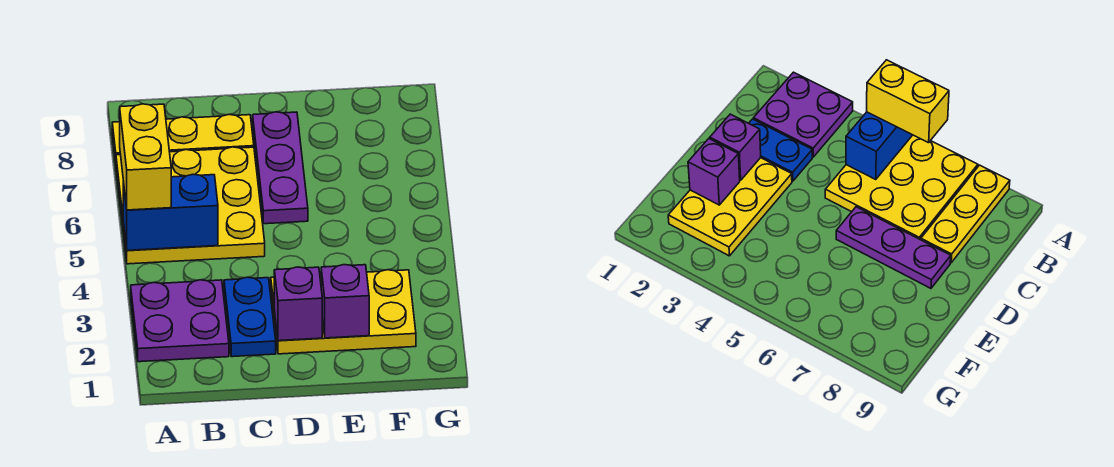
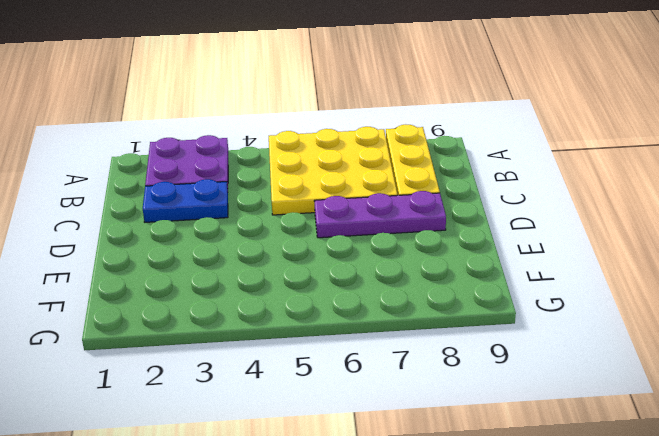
none -> yellow 2x3 plate [271,270,416,354]
none -> blue 1x2 brick [123,174,218,250]

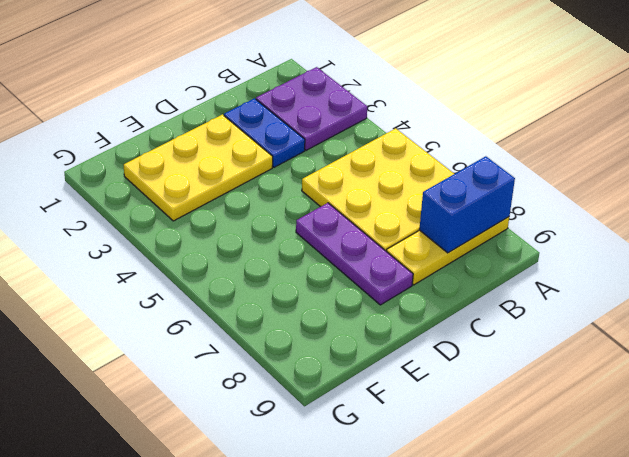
blue 1x2 brick [419,156,515,253] -> blue 1x2 brick moved to [123,174,218,250]
none -> purple 1x1 brick [274,267,322,341]
none -> purple 1x1 brick [321,265,369,338]

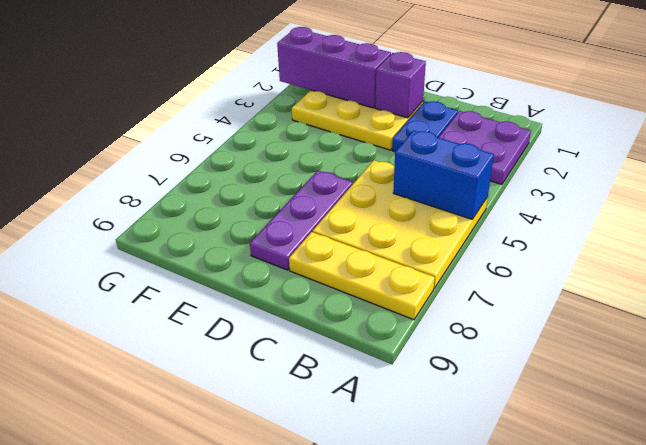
purple 1x3 brick [277,27,391,108] -> purple 1x1 brick [321,265,369,338]
none -> yellow 1x2 brick [120,104,171,210]

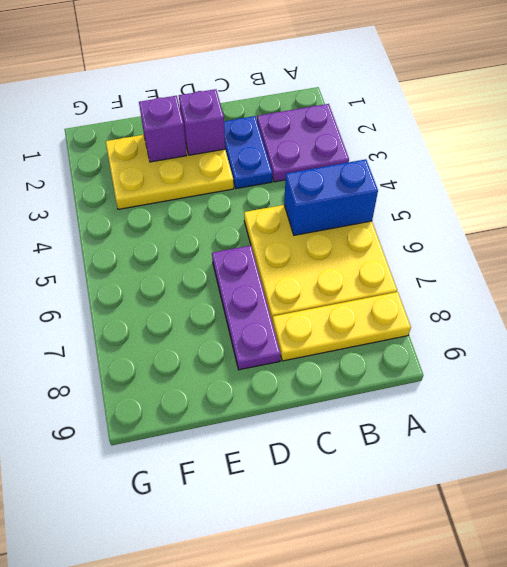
none -> yellow 1x2 brick [120,104,171,210]

